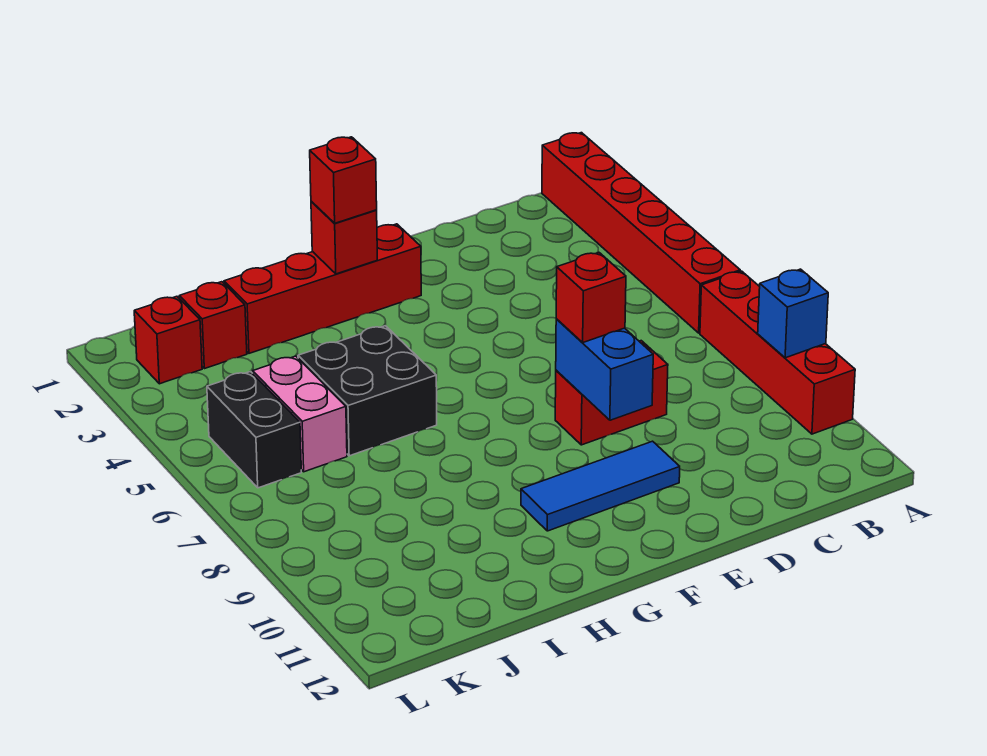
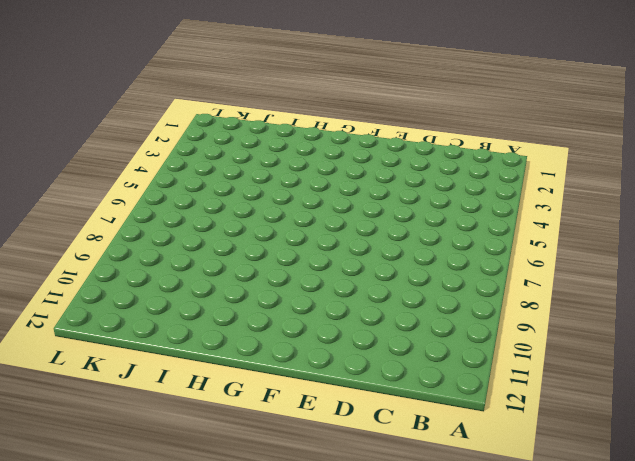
none -> red 1x6 brick [542,133,740,333]
none -> red 1x4 brick [700,271,855,434]
none -> red 1x2 brick [555,341,668,445]

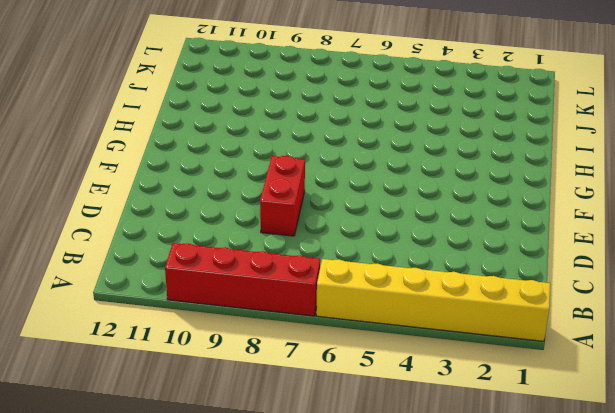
yellow 1x6 brick [316,259,550,341] -> red 1x6 brick [542,133,740,333]
none -> blue 1x3 tile [521,441,680,531]
none -> red 1x4 brick [224,224,421,353]
none -> black 2x2 brick [298,326,437,456]

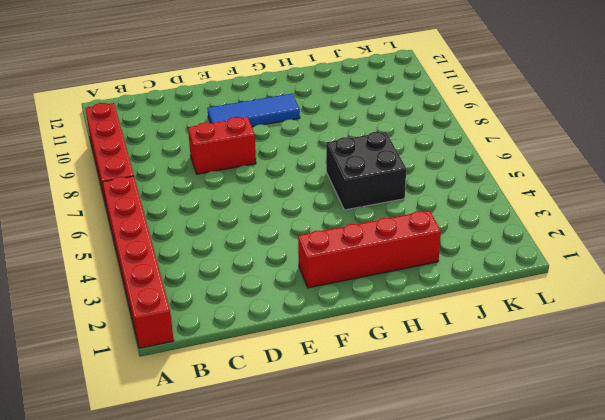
none -> red 1x1 brick [179,282,247,369]
none -> pink 1x2 brick [253,356,347,472]
none -> red 1x1 brick [134,296,202,384]

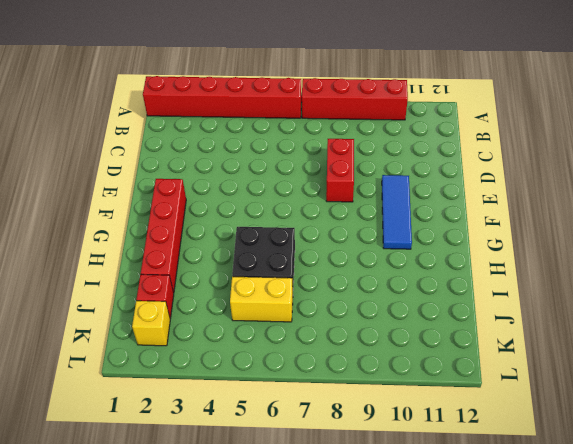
yellow 1x2 brick [230,277,293,322] -> pink 1x2 brick [253,356,347,472]
yellow 1x1 brick [132,301,170,346] -> red 1x1 brick [134,296,202,384]
none -> black 1x2 brick [207,371,301,488]
none -> blue 1x1 brick [758,269,828,358]
none -> blue 1x2 brick [556,319,653,420]

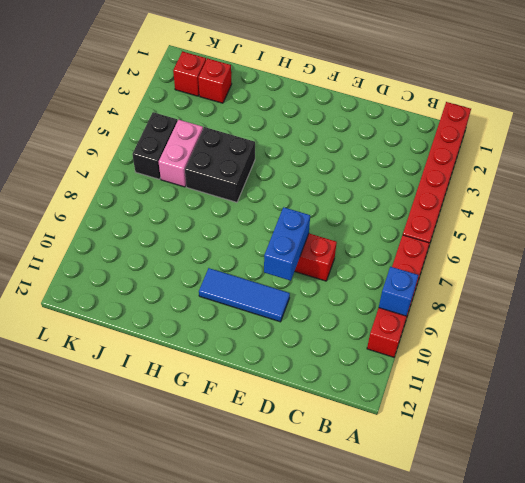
none -> red 1x4 brick [224,224,421,353]
none -> red 1x1 brick [311,201,377,274]
none -> red 1x1 brick [556,252,626,342]

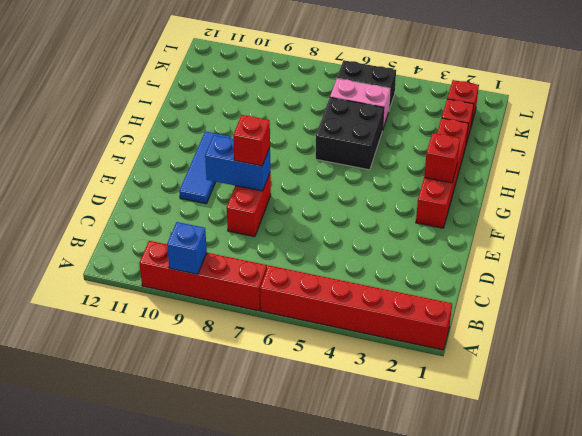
none -> red 1x1 brick [310,137,377,223]

